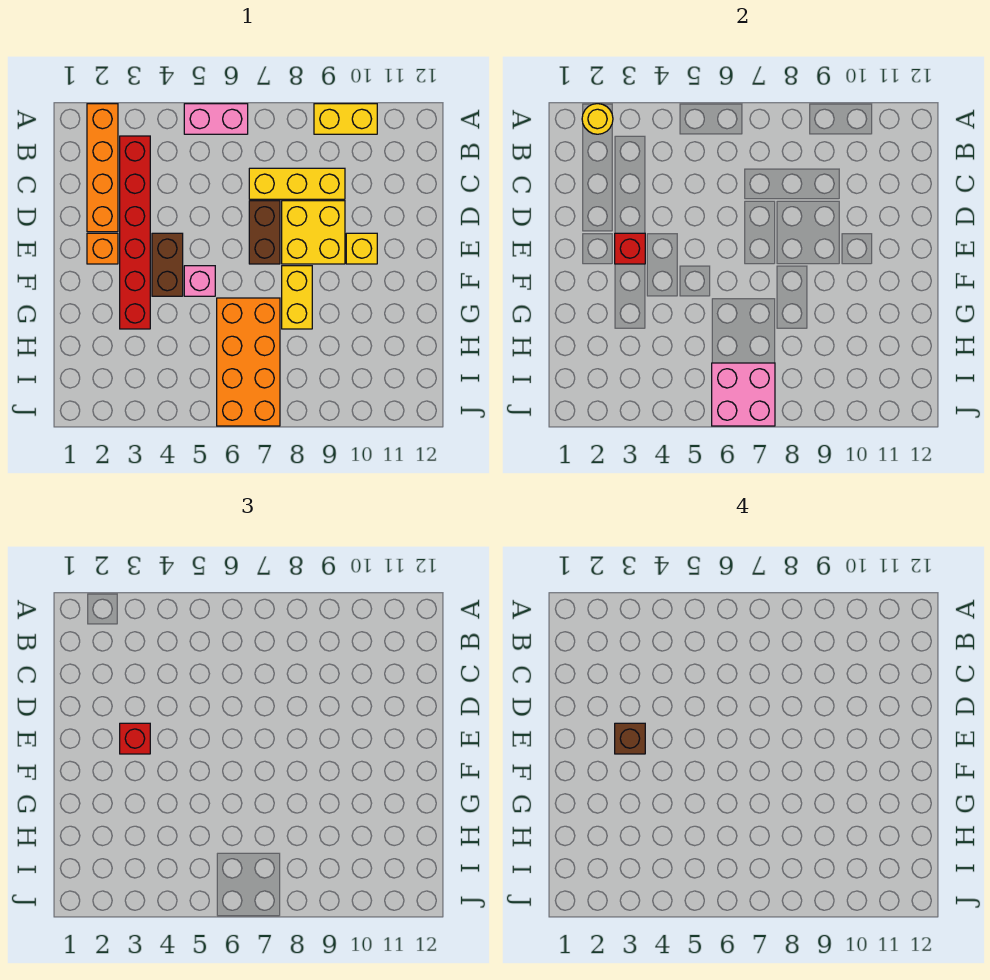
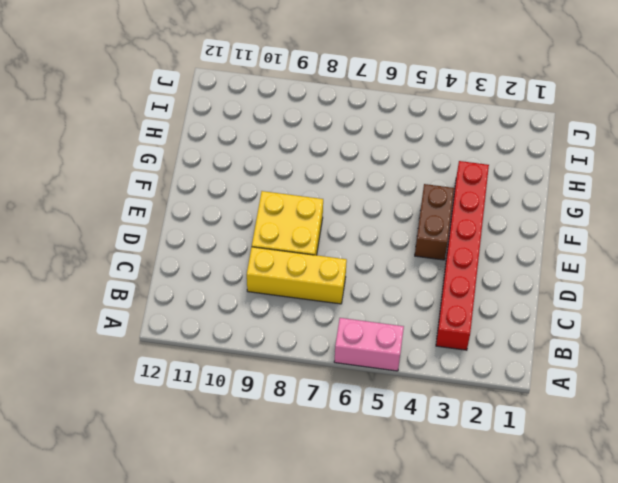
none -> orange 1x4 brick [87,104,118,232]
none -> yellow 1x2 brick [314,104,377,134]
none -> brown 1x2 brick [249,201,280,264]

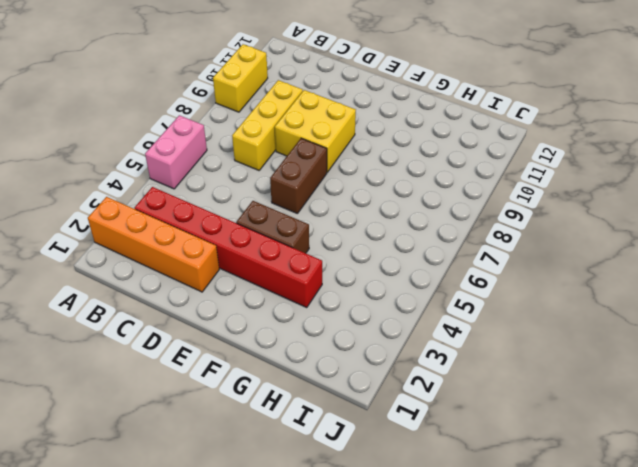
brown 1x2 brick [270,138,327,214] -> brown 1x2 brick turned to [249,201,280,264]
none -> orange 1x1 brick [87,233,118,264]
none -> yellow 1x1 brick [346,233,377,264]
none -> pink 1x1 brick [184,266,215,296]

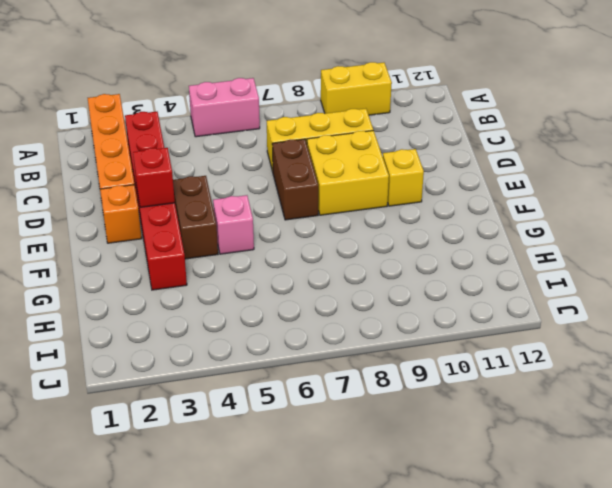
none -> yellow 1x2 brick [282,266,312,329]
none -> orange 2x4 brick [217,298,280,426]
none -> yellow 1x1 round brick [582,104,613,134]

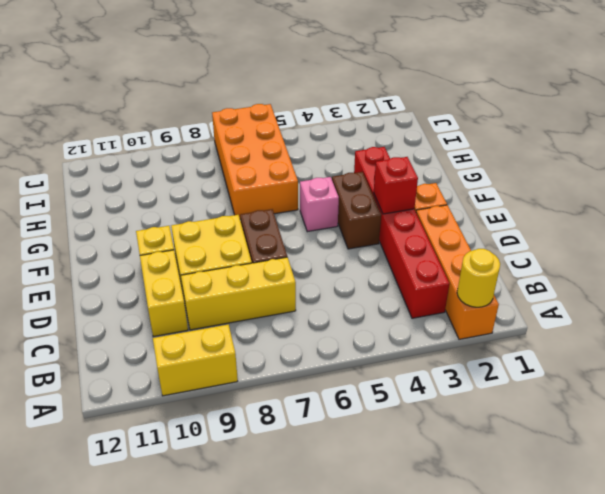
yellow 1x2 brick [140,250,188,337] -> yellow 1x2 brick moved to [282,266,312,329]
none -> pink 1x2 brick [184,104,248,134]
none -> pink 2x2 brick [712,363,775,426]
none -> red 1x1 brick [120,723,150,754]

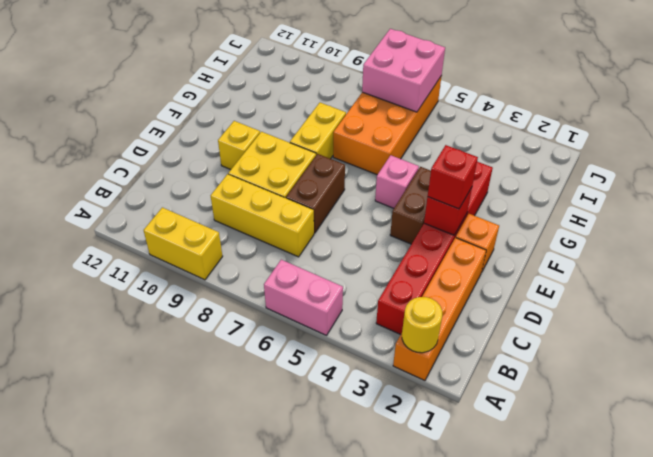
none -> brown 1x1 brick [615,723,645,754]

